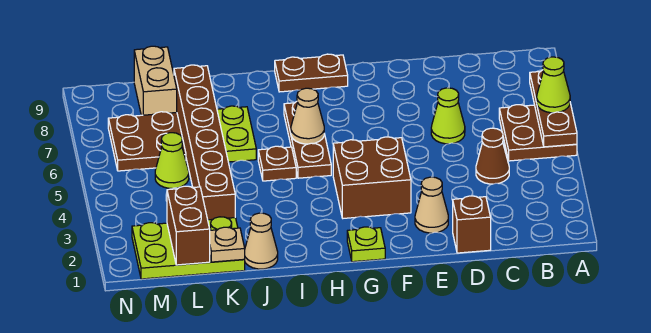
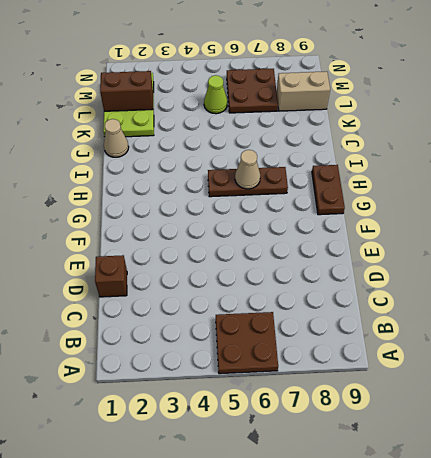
none -> brown 1x1 cone [476,128,509,184]
none -> lime 1x1 cone [431,88,465,144]
none -> tan 1x1 cone [415,177,448,233]

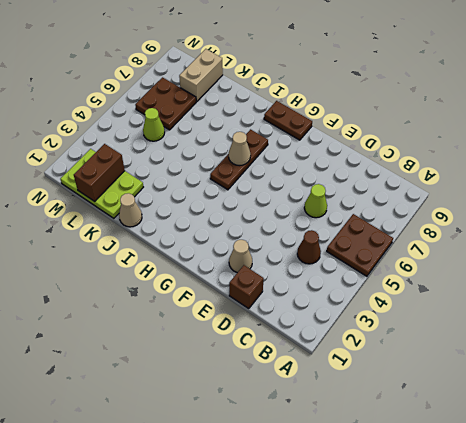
none -> brown 2x2 brick [333,137,411,218]
none -> lime 1x1 plate [347,227,385,262]
none -> brown 1x1 plate [258,146,296,181]

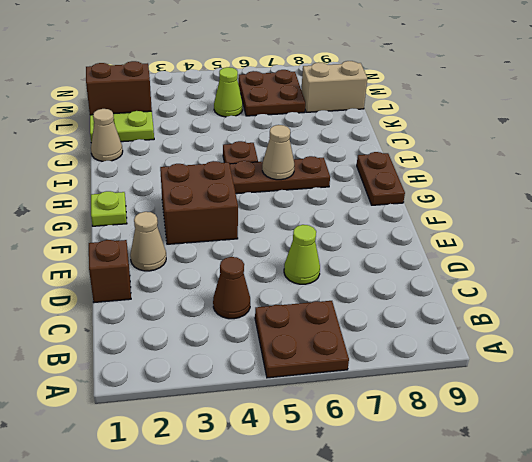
none -> lime 1x2 plate [217,106,256,162]
none -> brown 1x6 brick [174,65,235,220]
none -> brown 1x3 plate [530,70,577,147]

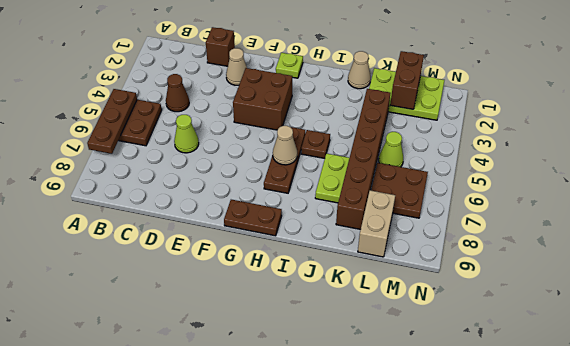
none -> tan 1x1 plate [210,227,245,262]
none -> lime 1x1 cone [537,57,570,113]

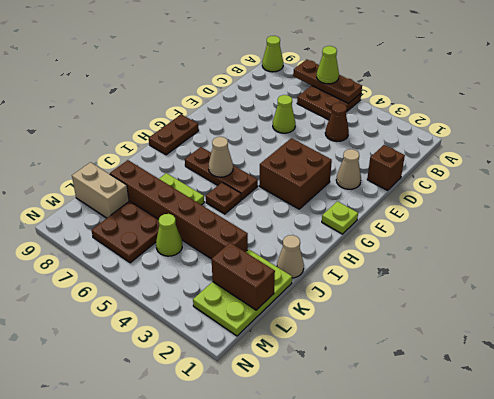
lime 1x1 cone [262,36,283,72] -> none
none -> tan 1x1 plate [210,227,245,262]

